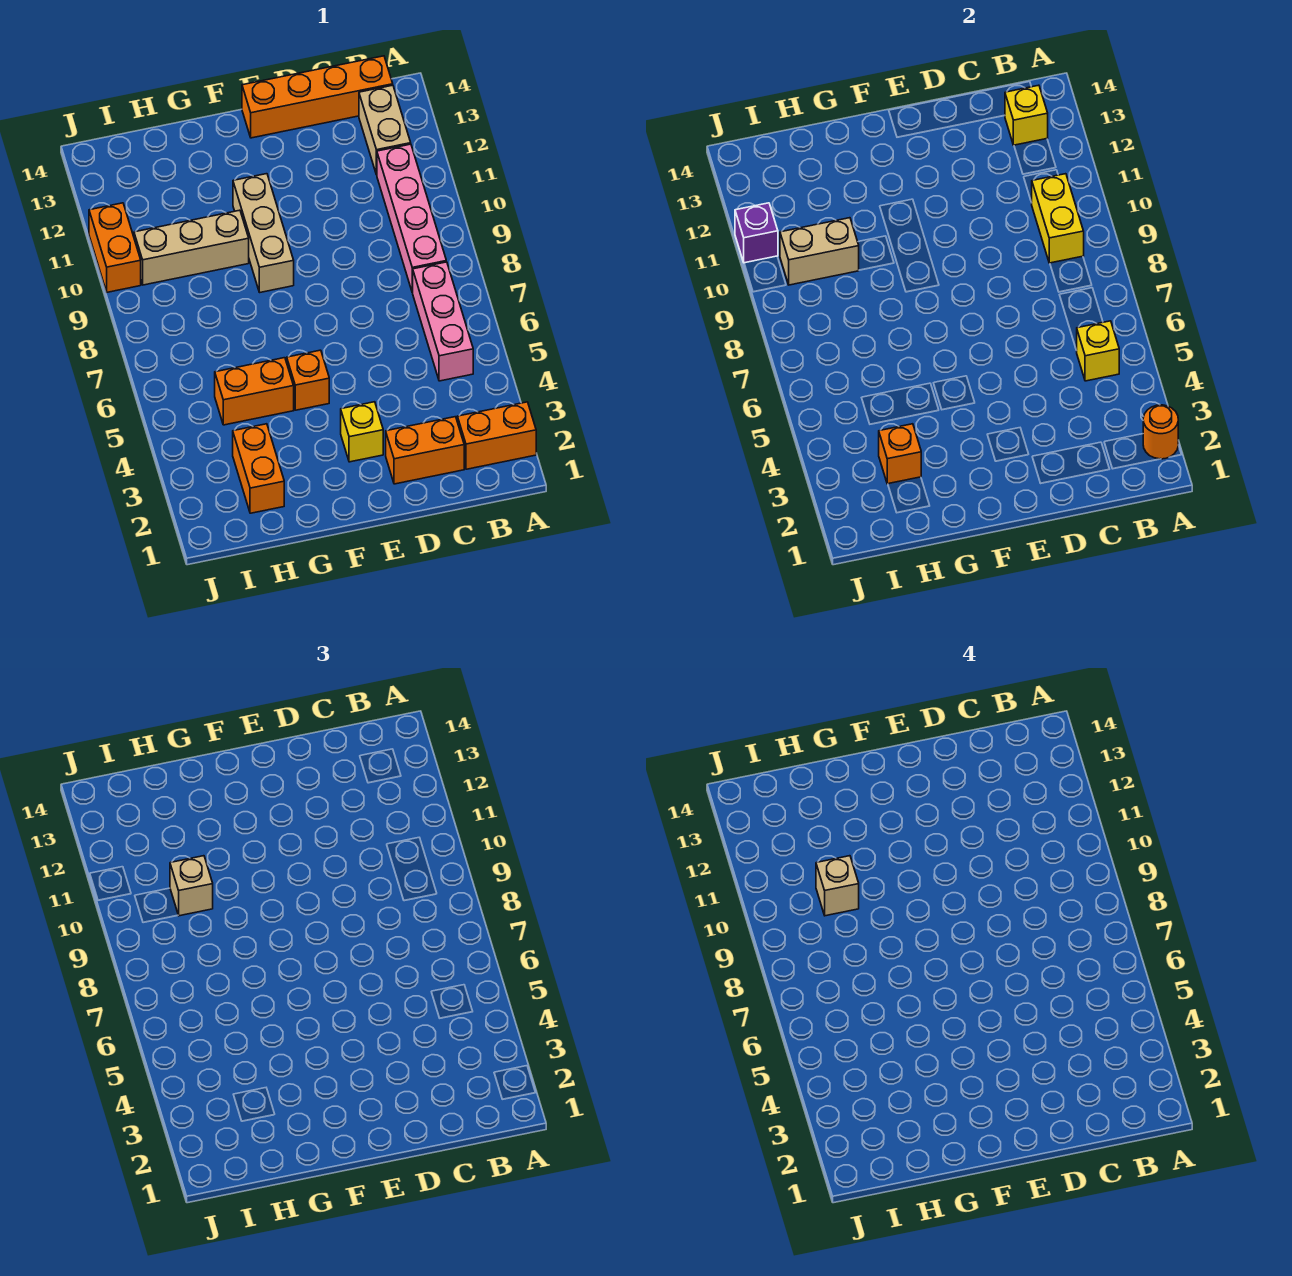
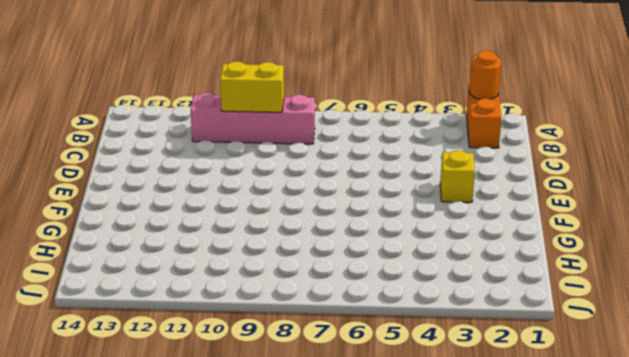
none -> pink 1x3 brick [412,262,473,381]
none -> tan 1x2 brick [359,85,411,175]
none -> orange 1x4 brick [242,56,393,138]

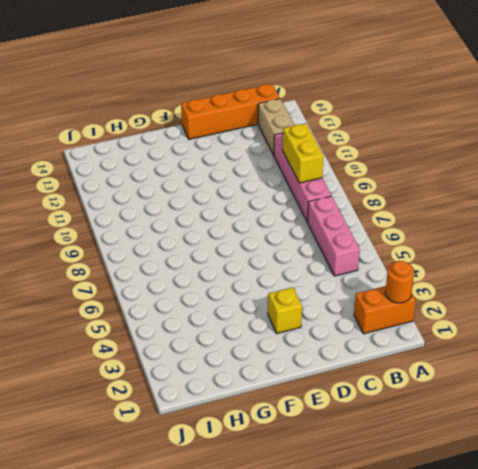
none -> orange 1x2 brick [386,417,464,484]
none -> orange 1x1 brick [287,350,329,410]
none -> tan 1x3 brick [233,174,294,292]

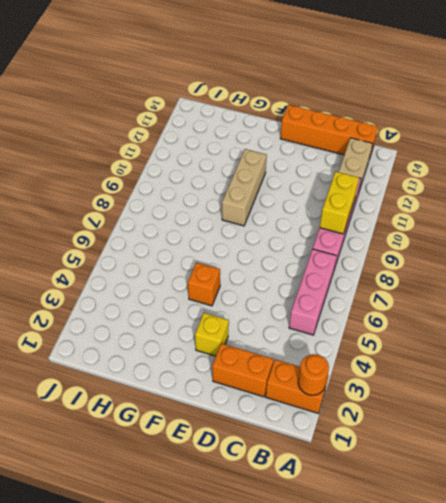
none -> orange 1x2 brick [215,358,294,425]
none -> tan 1x3 brick [134,210,249,285]
none -> orange 1x2 brick [233,424,284,513]

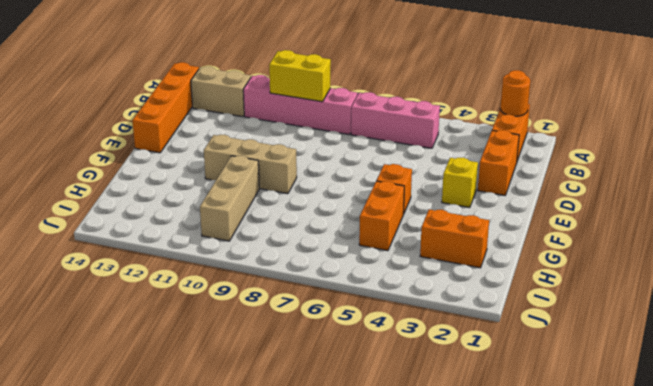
none -> orange 1x2 brick [89,203,141,292]
none -> yellow 1x1 brick [1077,321,1119,381]
none -> yellow 1x1 brick [1005,85,1048,145]

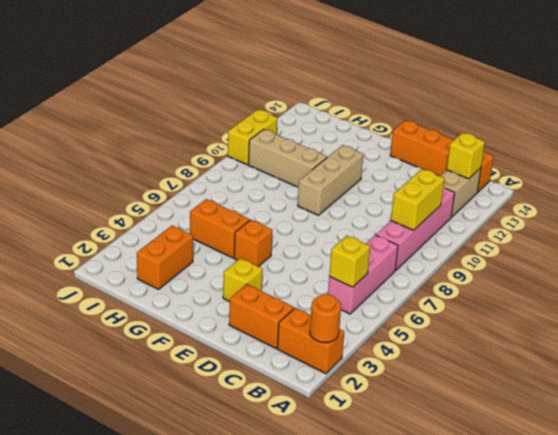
yellow 1x2 brick [228,110,278,165] -> orange 1x2 brick [89,203,141,292]
none -> orange 1x1 brick [879,424,921,484]
none -> tan 1x2 brick [780,218,859,285]
none -> purple 1x1 brick [735,203,778,263]

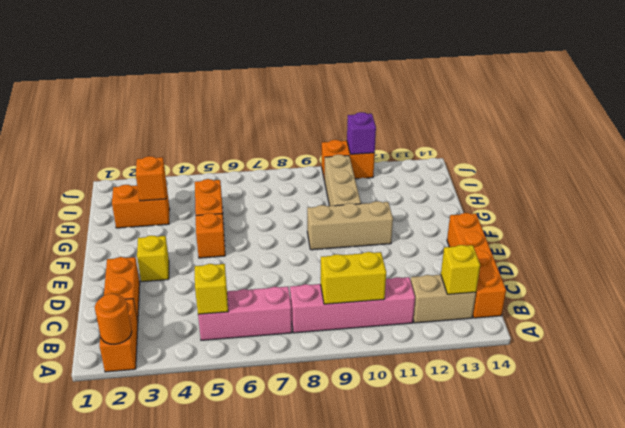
none -> tan 1x2 brick [780,218,859,285]
none -> tan 1x1 brick [170,856,213,916]
none -> tan 1x1 brick [816,856,859,916]

